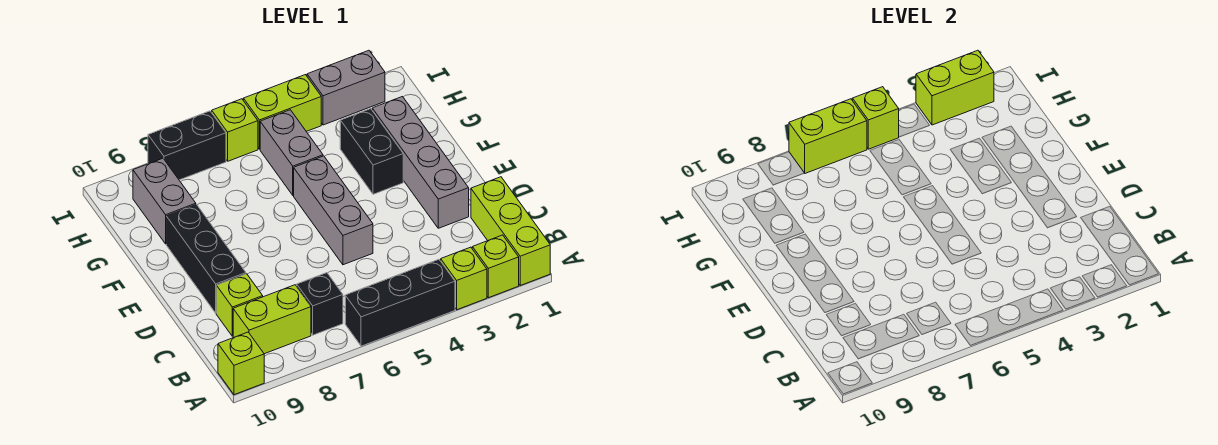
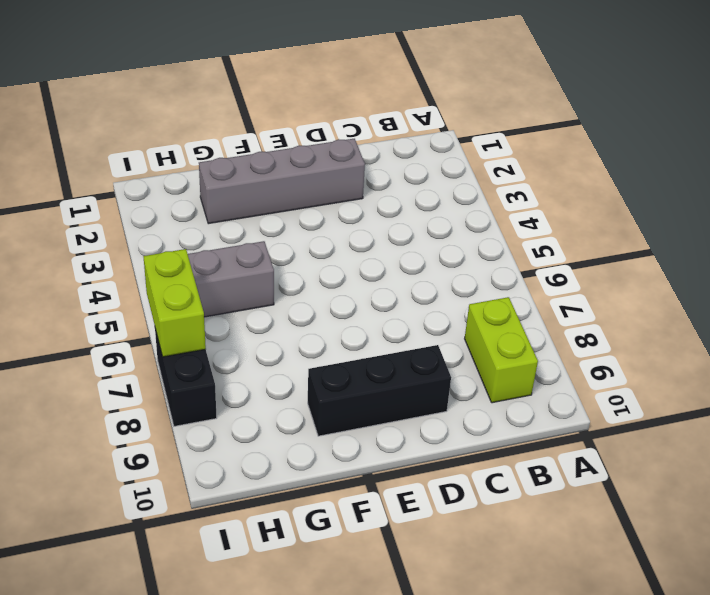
none -> lime 1x3 brick [471,177,550,285]
none -> lime 1x1 brick [472,235,519,298]
none -> lime 1x1 brick [441,247,487,310]

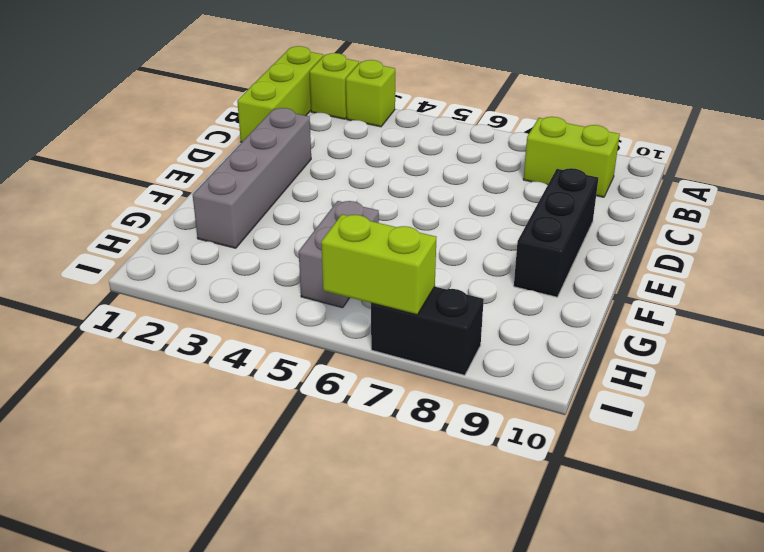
none -> black 1x3 brick [345,259,455,346]
none -> lime 1x1 brick [218,332,264,395]
none -> black 1x1 brick [297,273,343,335]

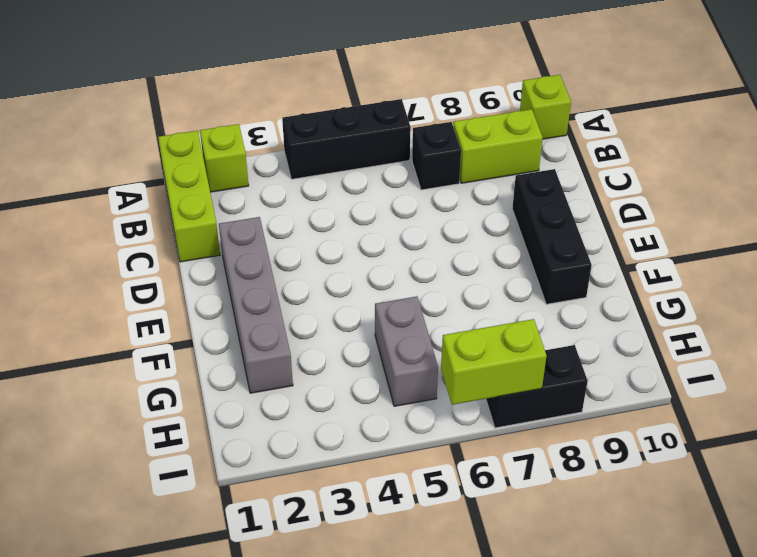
none -> lime 1x1 brick [441,247,487,310]
none -> lime 1x1 brick [216,274,263,336]
none -> grey 1x3 brick [294,156,373,265]

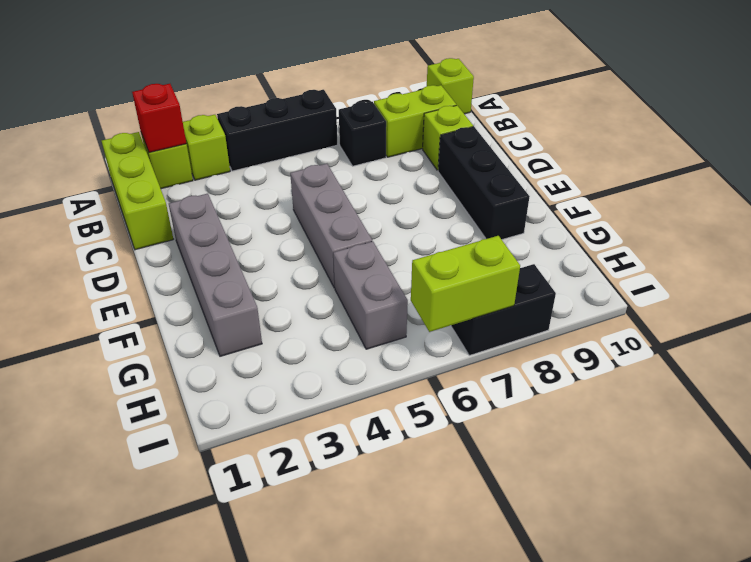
red 1x1 brick [132,84,186,152] -> none
none -> black 1x2 brick [340,109,403,194]
none -> grey 1x2 brick [133,158,196,244]
none -> grey 1x2 brick [307,50,385,125]

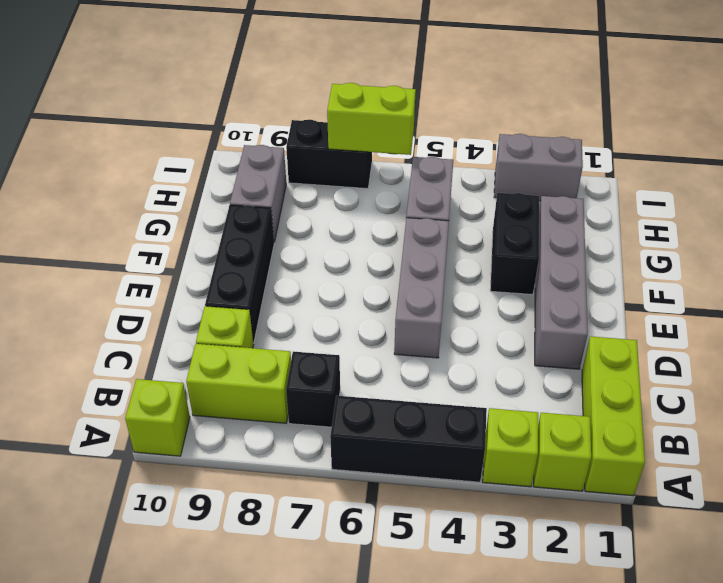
none -> lime 1x2 brick [243,75,321,149]
none -> lime 1x1 brick [212,99,258,161]
none -> lime 1x2 brick [916,50,994,125]

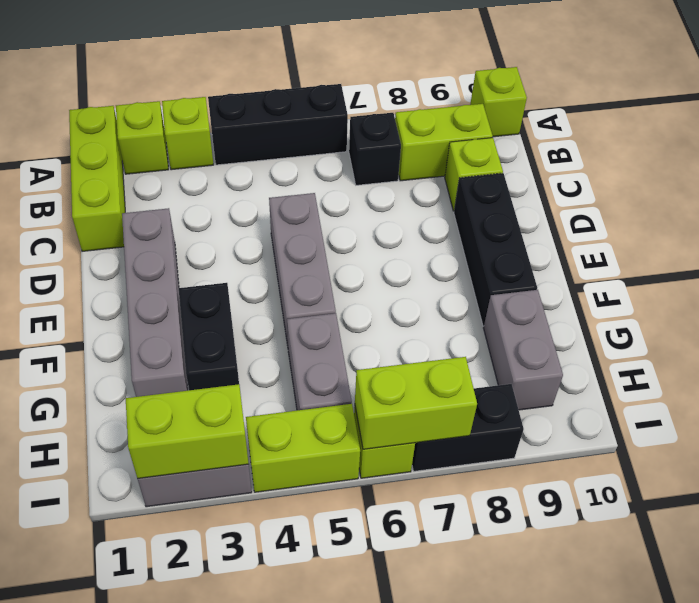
none -> lime 1x1 brick [852,87,899,149]

